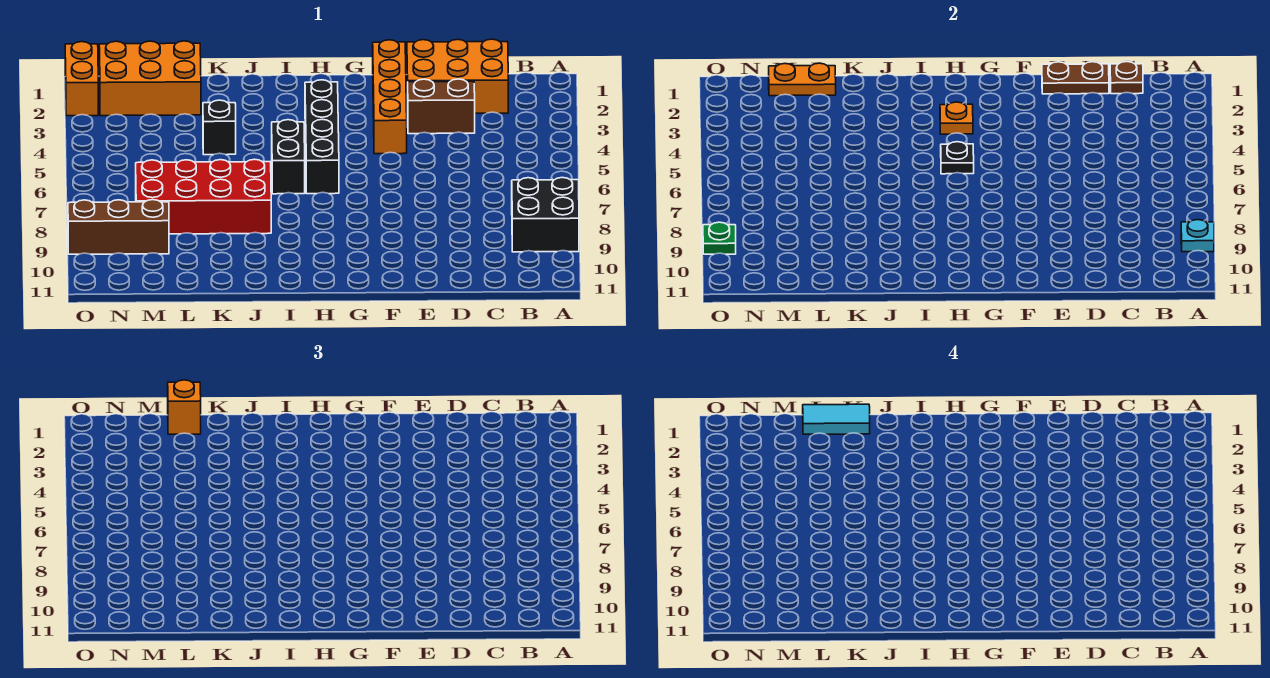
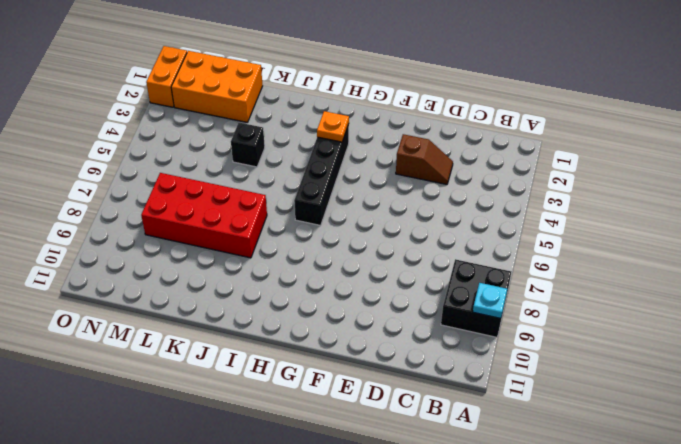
brown 1x2 slope [396,134,453,184] -> brown 1x2 brick [408,79,475,134]
none -> orange 2x3 brick [407,39,508,113]
none -> orange 1x4 brick [373,40,407,154]
none -> black 1x2 brick [272,120,305,194]

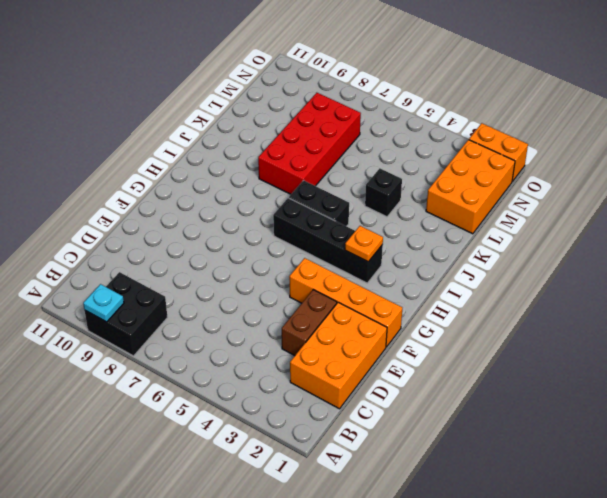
none -> brown 1x3 brick [68,200,169,254]
none -> brown 1x1 plate [1110,62,1143,94]
none -> brown 1x2 plate [1042,62,1109,94]

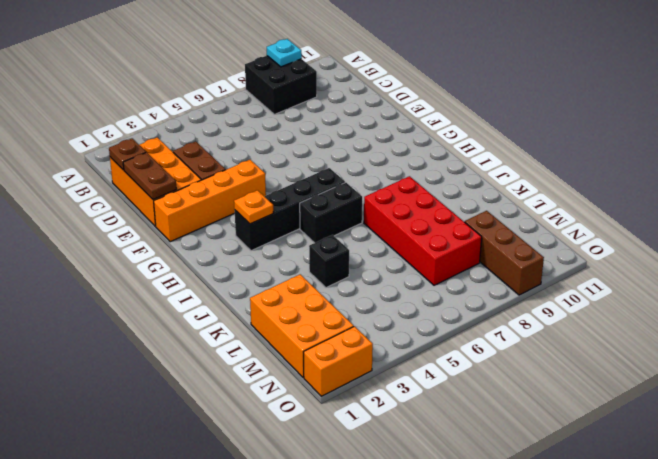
none -> black 1x1 plate [941,142,974,174]
none -> orange 1x2 plate [769,63,836,96]
none -> green 1x1 plate [703,222,736,254]

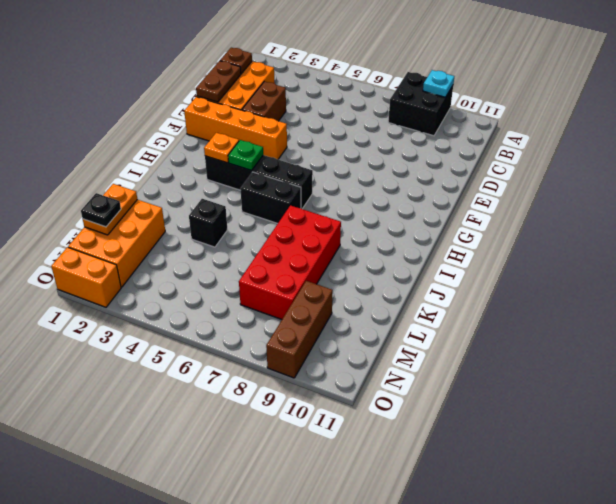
green 1x1 plate [228,140,263,171] -> green 1x1 plate moved to [703,222,736,254]
black 1x1 plate [81,193,121,227] -> black 1x1 plate moved to [941,142,974,174]
none -> orange 1x1 brick [168,380,201,434]
none -> cyan 1x2 tile [803,404,870,434]

